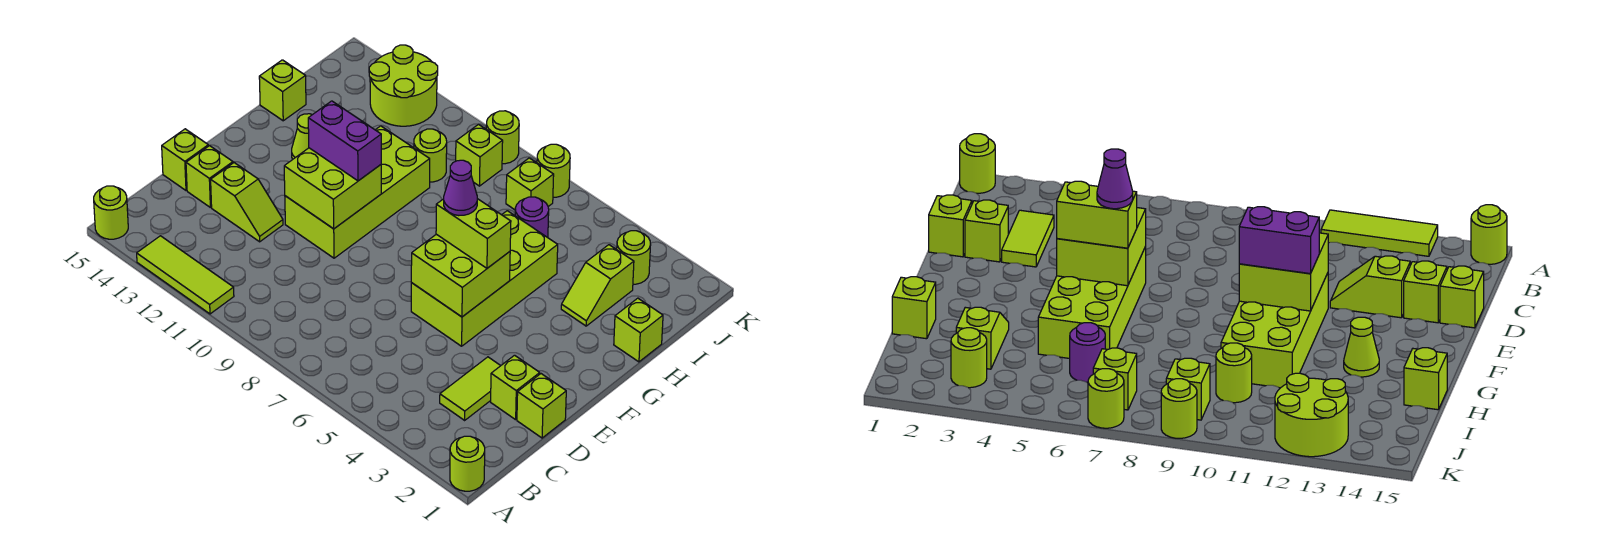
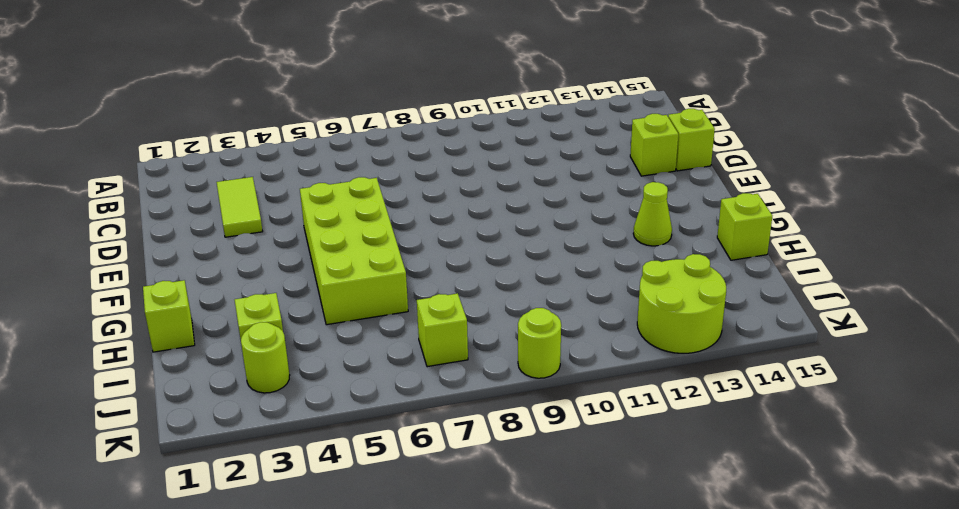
none -> lime 1x1 round brick [450,436,485,491]
none -> lime 1x3 tile [137,236,234,314]
none -> lime 1x1 round brick [94,186,128,239]

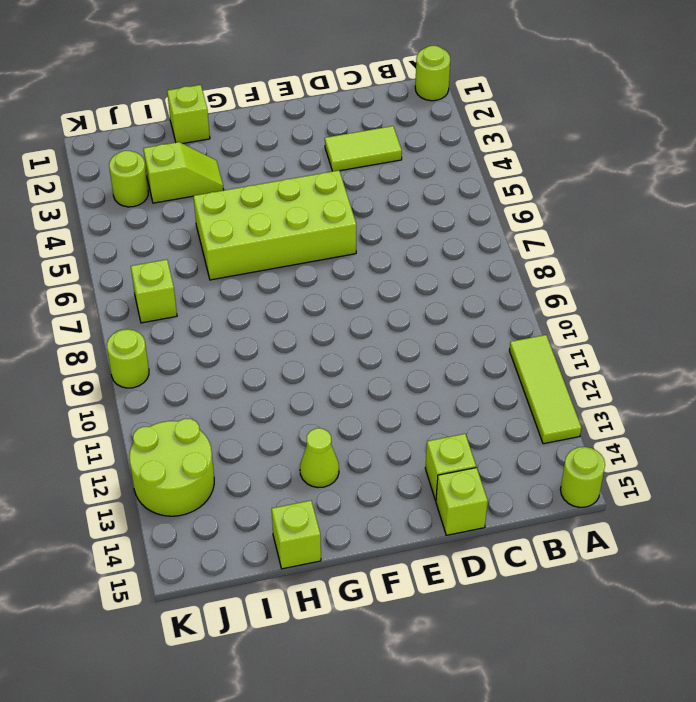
none -> lime 1x1 brick [517,374,566,438]
none -> lime 1x1 brick [491,355,540,420]
none -> lime 1x2 slope [211,163,283,242]

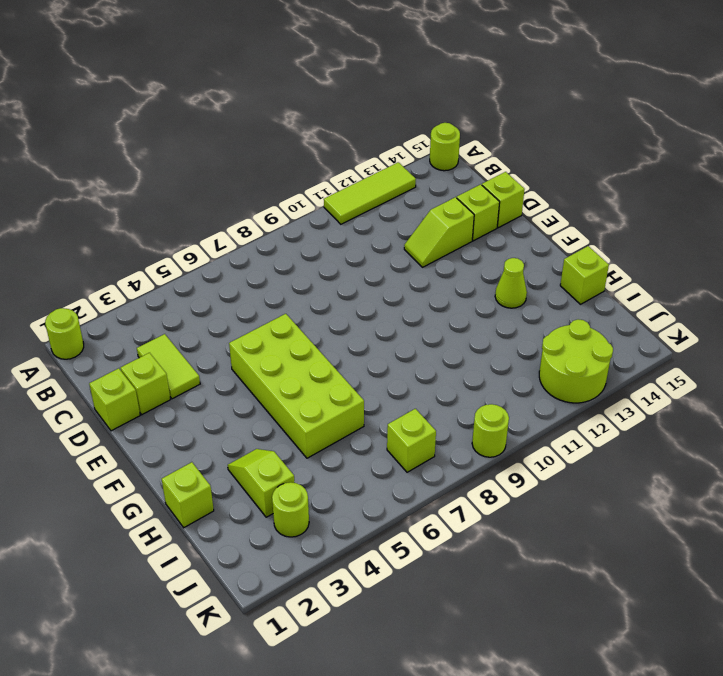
none -> lime 2x4 brick [285,126,430,258]
none -> purple 1x1 round brick [515,197,549,238]
none -> lime 1x1 round brick [414,129,447,182]

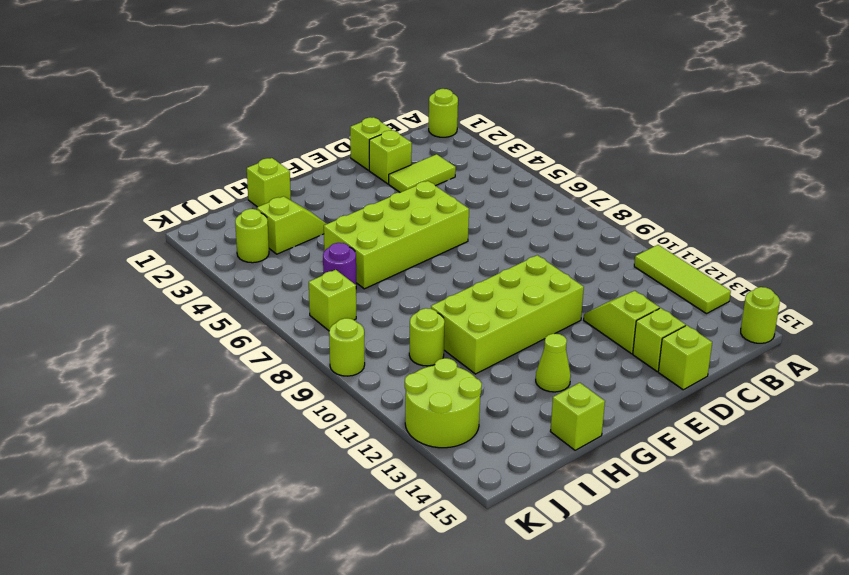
none -> lime 1x1 brick [456,125,503,186]
none -> lime 1x1 round brick [537,144,570,197]
none -> lime 2x2 brick [411,234,510,317]

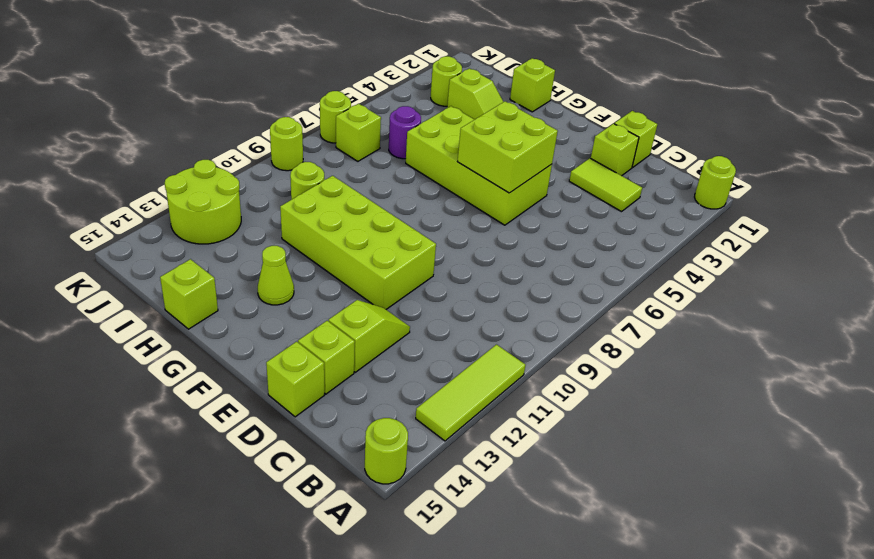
none -> lime 1x1 brick [456,125,503,186]
none -> lime 2x2 brick [284,148,381,229]
none -> lime 1x2 brick [436,199,511,268]

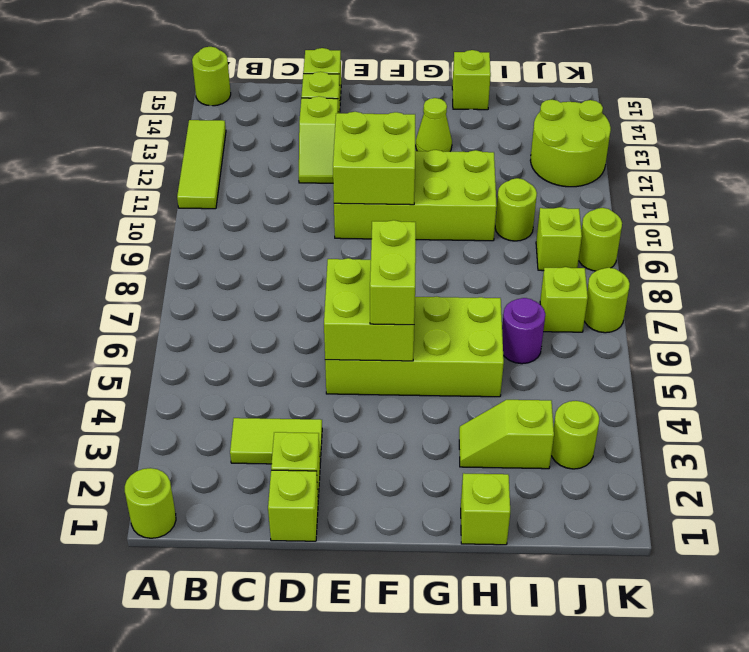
none -> purple 1x2 brick [308,101,381,181]
none -> purple 1x1 cone [444,160,477,216]

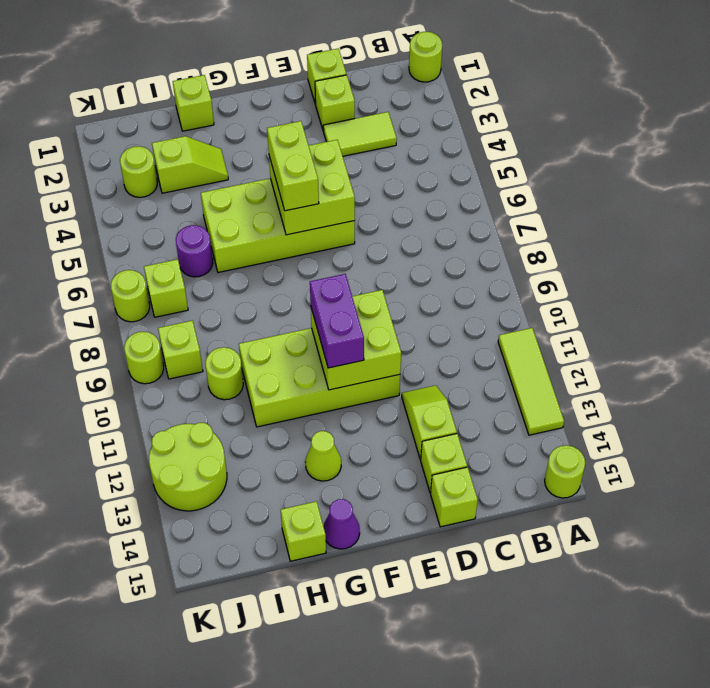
purple 1x1 cone [323,499,360,549] -> purple 1x1 cone moved to [444,160,477,216]

